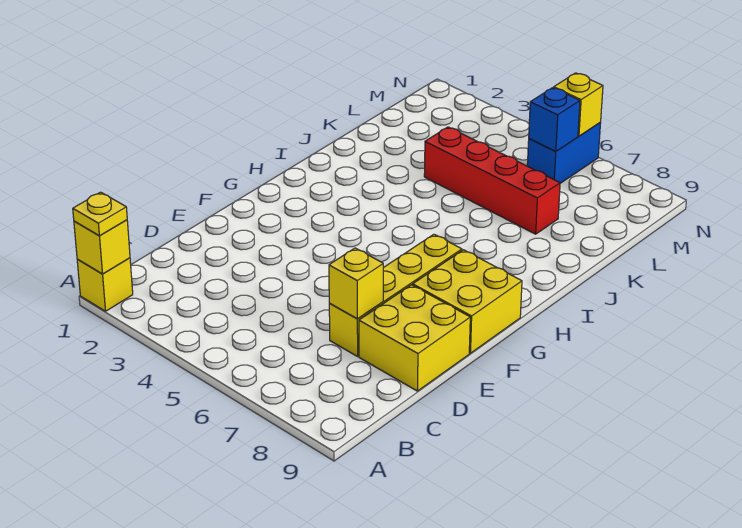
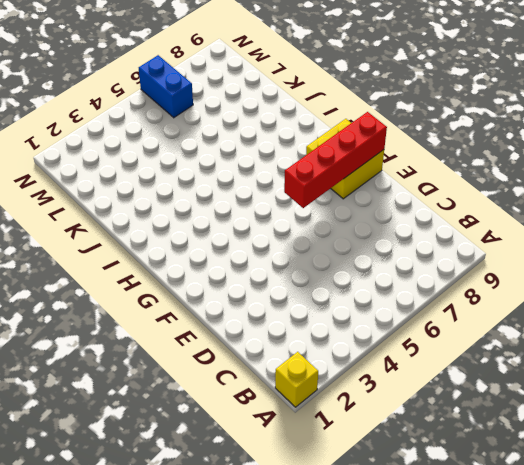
red 1x4 brick [284,112,387,208] -> red 1x4 brick moved to [424,127,560,234]
none -> yellow 1x4 brick [329,234,462,356]
none -> yellow 2x2 brick [359,285,470,391]

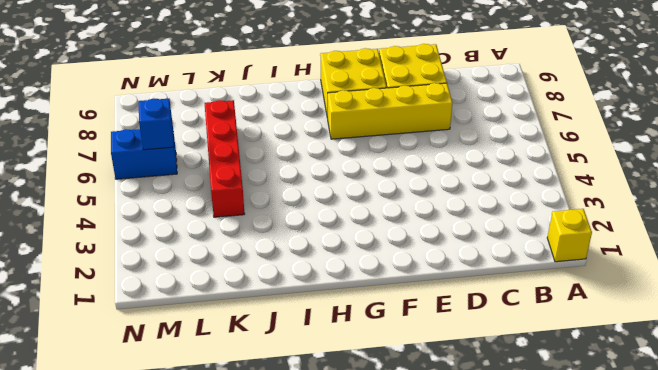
none -> yellow 1x1 brick [74,220,130,274]
none -> yellow 1x1 brick [329,248,383,319]

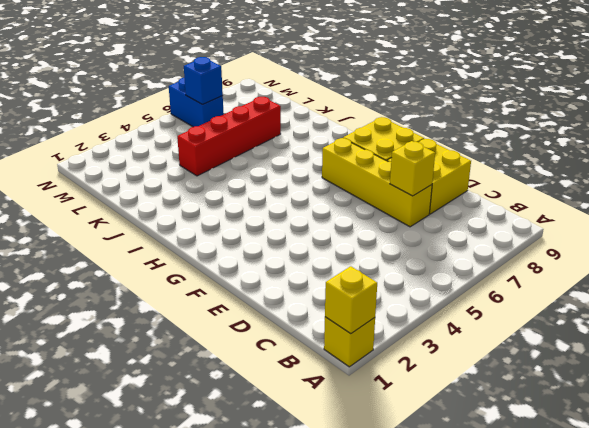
none -> yellow 1x1 brick [554,73,603,136]
none -> yellow 1x1 plate [73,192,127,236]

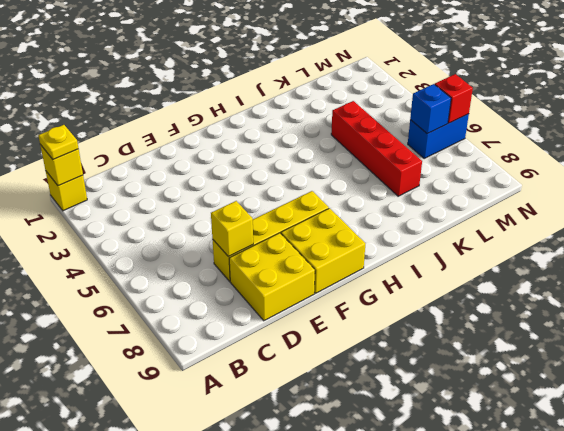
red 1x1 brick [435,74,473,123] -> yellow 1x1 brick [554,73,603,136]

